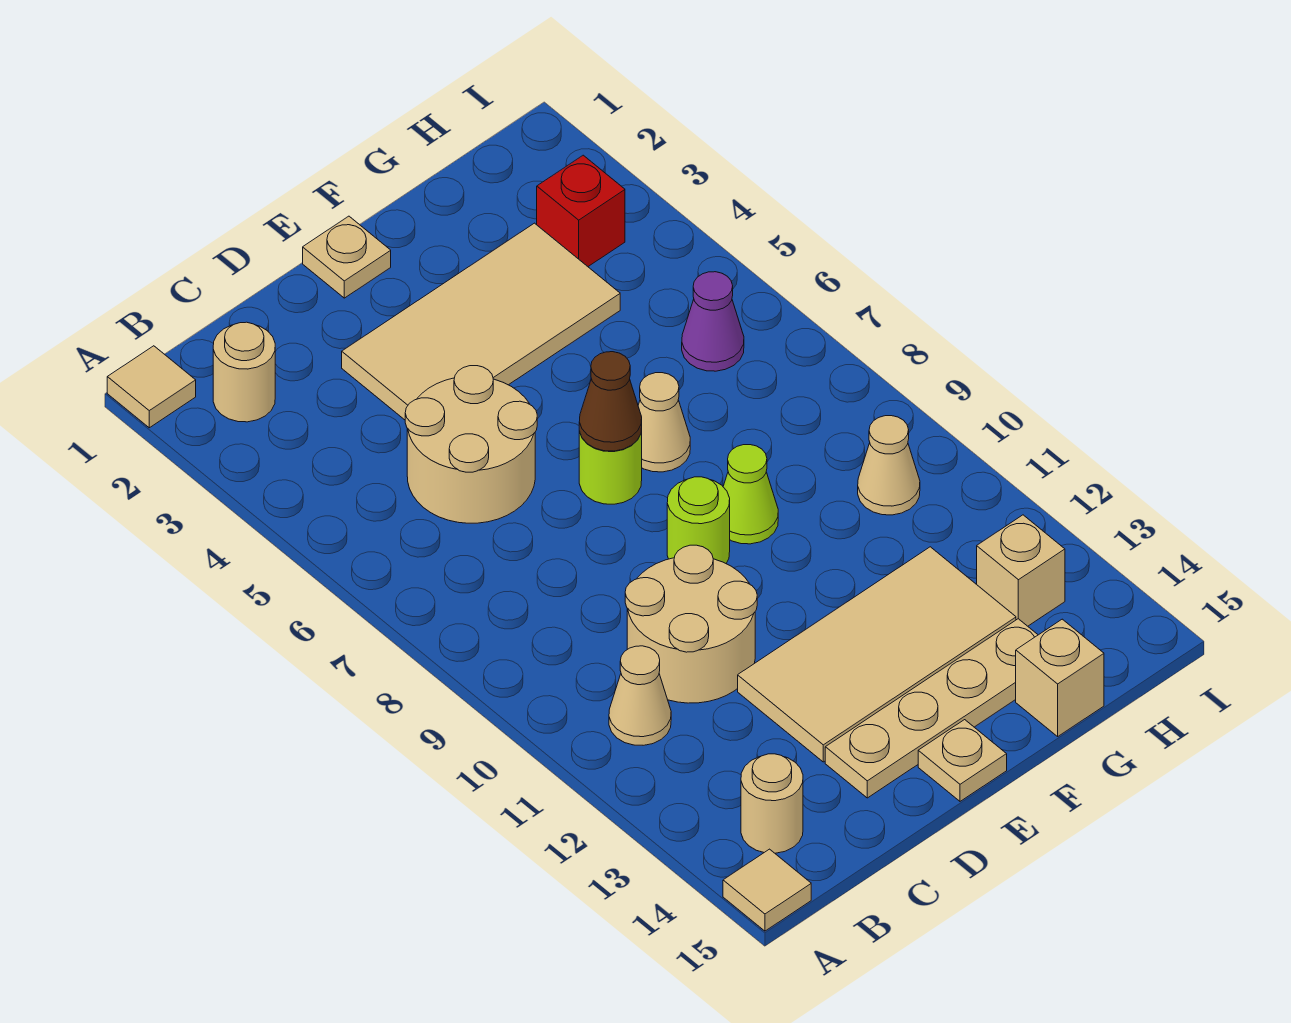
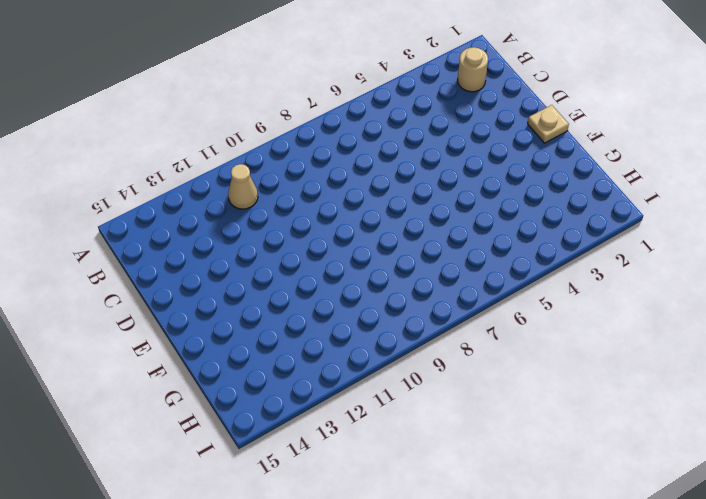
none -> tan 1x1 tile [107,346,196,428]
none -> tan 1x1 tile [723,849,811,931]
none -> tan 1x1 round brick [741,754,803,853]

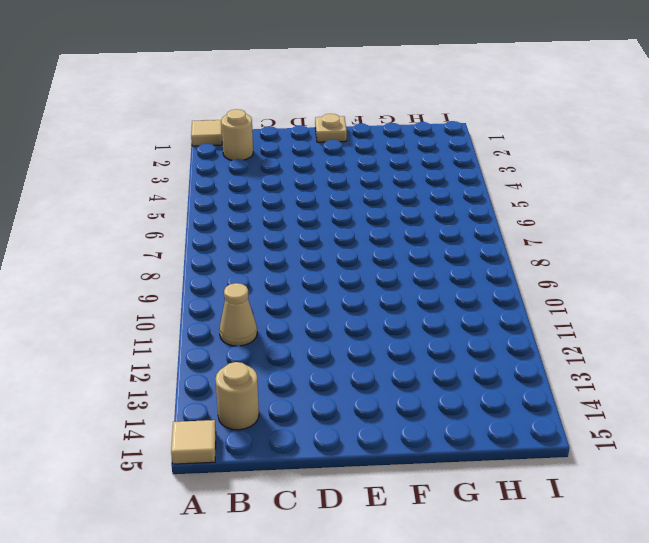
none -> tan 2x2 round brick [405,366,537,523]
none -> tan 2x2 round brick [625,545,757,703]
none -> tan 2x4 tile [342,223,620,420]

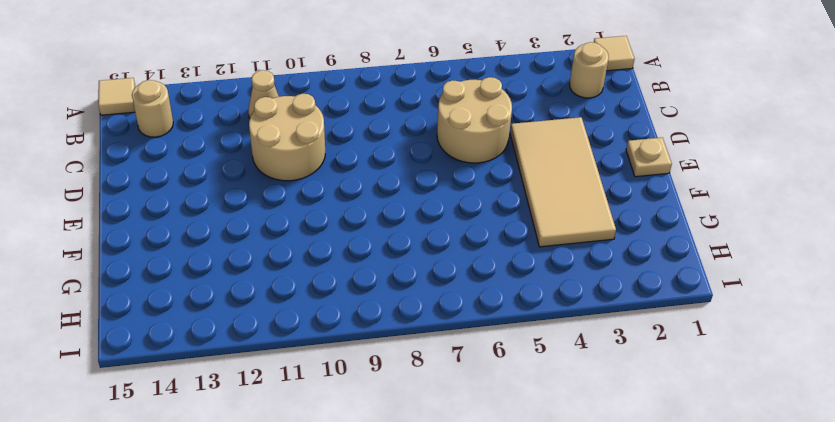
none -> tan 2x4 tile [738,547,1016,762]
none -> tan 1x4 plate [825,619,1038,798]
none -> lime 1x1 round brick [579,429,642,504]

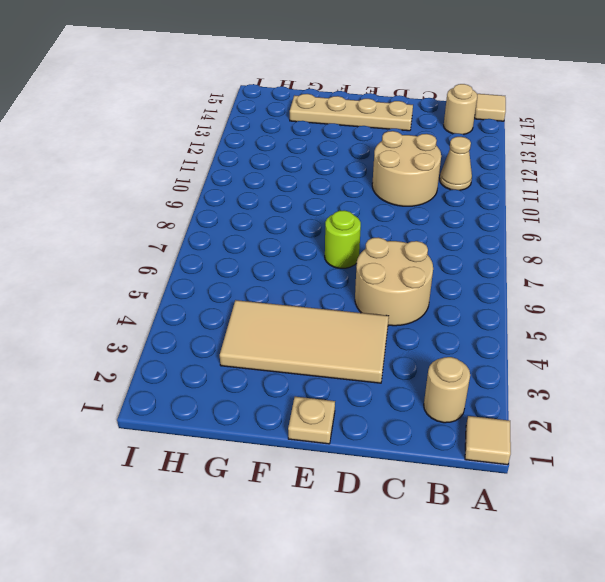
none -> tan 2x4 tile [738,547,1016,762]
none -> lime 1x1 round brick [667,477,730,563]
none -> tan 1x1 plate [918,720,1007,801]

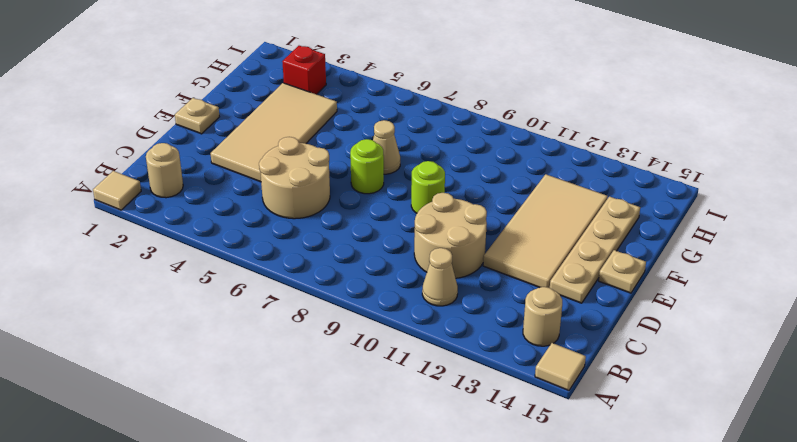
none -> lime 1x1 cone [723,445,778,544]
none -> tan 1x1 brick [1016,619,1104,736]
none -> purple 1x1 cone [682,272,744,371]

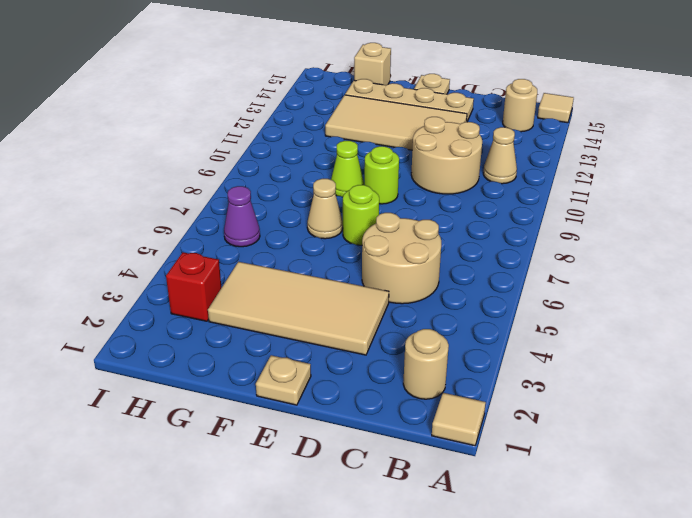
none -> tan 1x1 cone [858,416,920,515]
none -> tan 1x1 brick [977,515,1065,626]
none -> brown 1x1 cone [579,352,642,451]

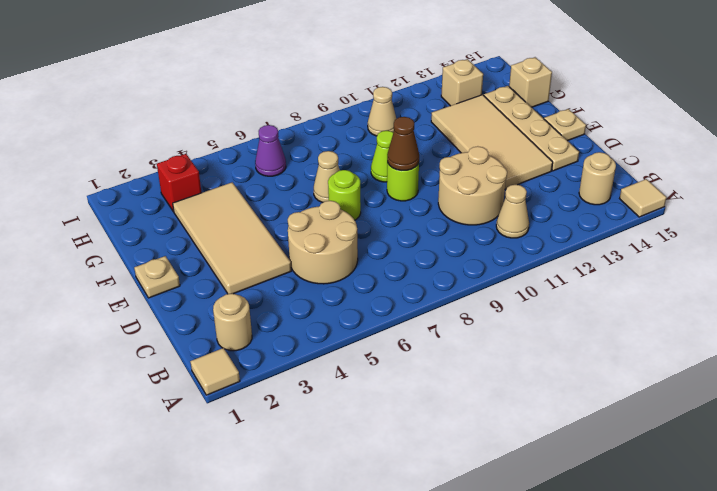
brown 1x1 cone [387,117,419,171] -> brown 1x1 cone moved to [579,352,642,451]

